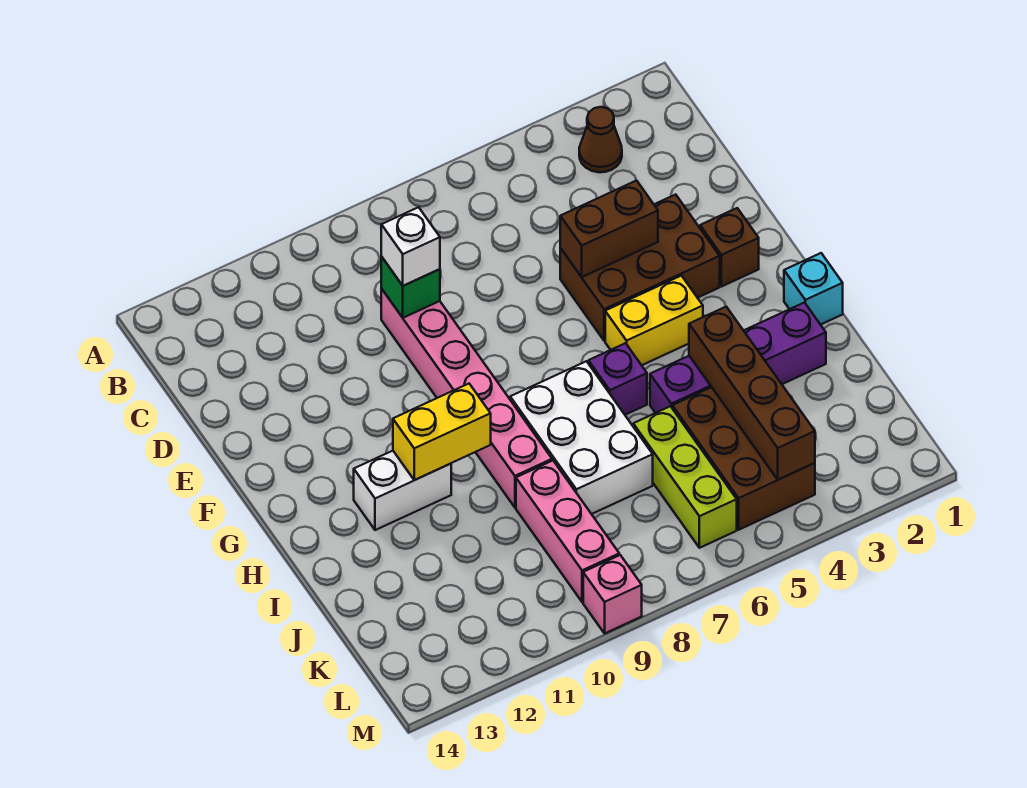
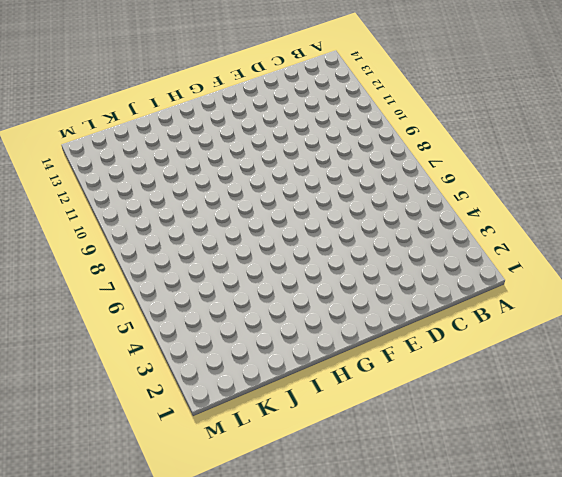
none -> brown 1x1 cone [579,107,622,172]
none -> pink 1x6 brick [381,289,552,507]
none -> brown 2x3 brick [560,195,720,341]

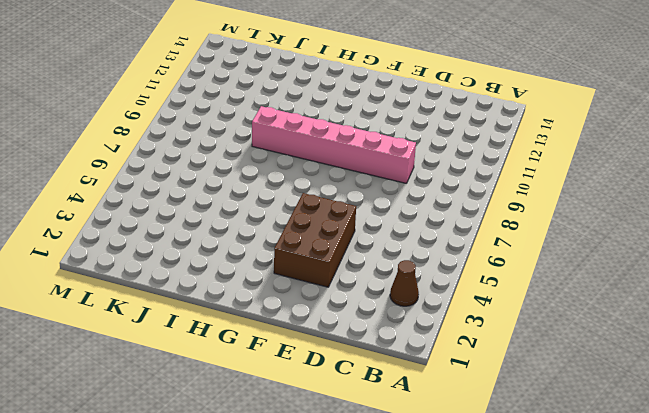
none -> brown 1x1 brick [700,208,759,287]
none -> yellow 1x2 brick [605,276,703,365]
none -> cyan 1x1 brick [784,253,843,325]

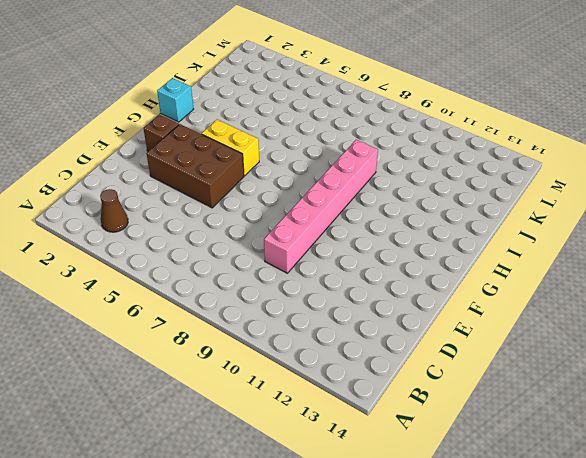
none -> purple 1x1 brick [588,343,647,415]
none -> white 2x3 brick [510,361,653,514]
none -> white 1x2 brick [354,451,451,530]

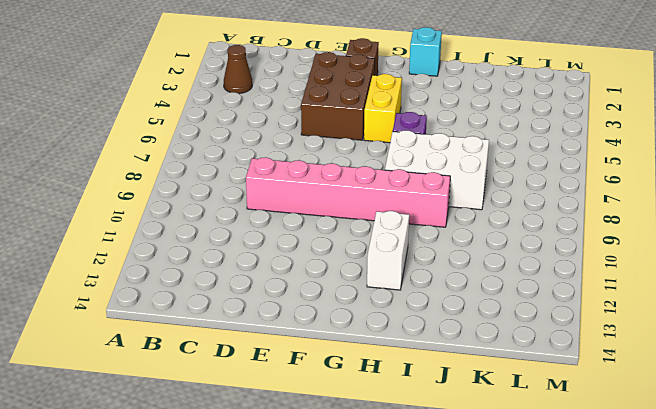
none -> purple 1x4 brick [650,303,826,413]
none -> brown 2x3 brick [672,387,815,530]
none -> lime 1x3 brick [633,406,737,548]

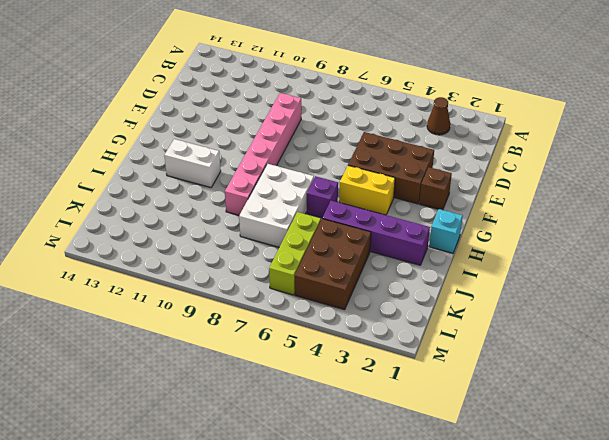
none -> pink 1x3 brick [516,461,619,602]
none -> pink 1x1 brick [583,555,642,633]
none -> green 1x1 brick [381,257,440,318]

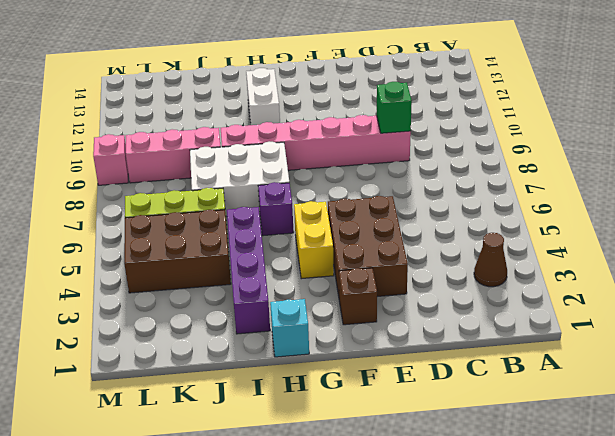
none -> brown 1x2 brick [560,180,658,277]
none -> yellow 1x2 brick [393,384,491,480]
none -> brown 1x4 brick [689,307,815,480]

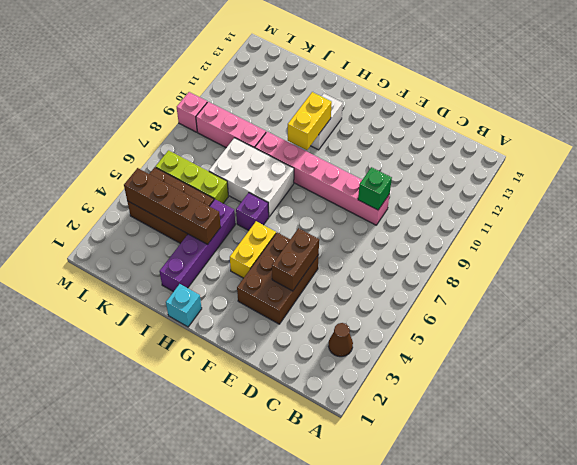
none -> brown 1x1 brick [700,208,759,287]
none -> white 1x1 brick [381,207,440,286]

